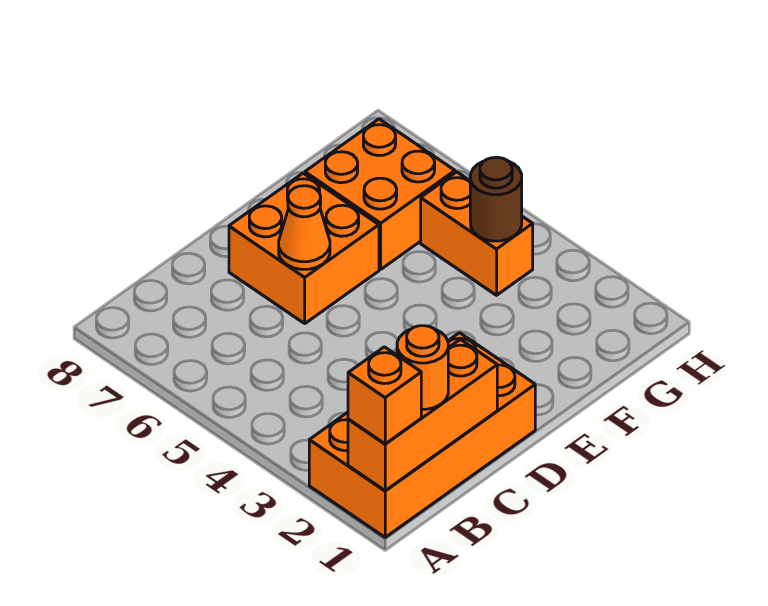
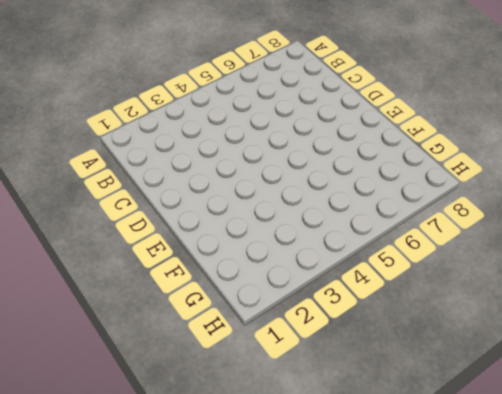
none -> orange 2x4 brick [309,333,535,537]
none -> orange 2x2 brick [229,173,379,323]

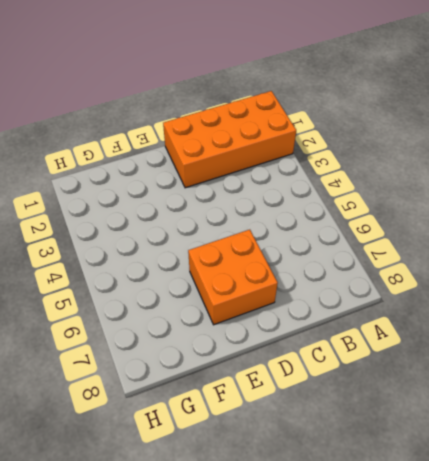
none -> orange 2x2 brick [305,119,455,269]
none -> orange 1x2 brick [421,172,533,295]

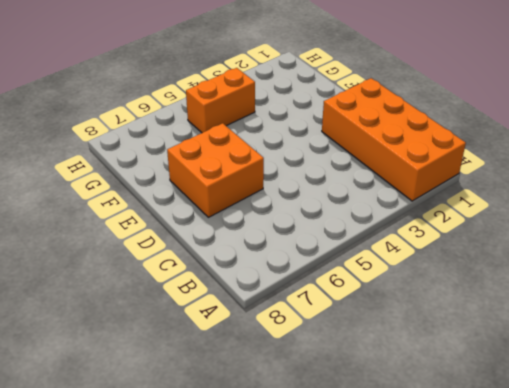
none -> orange 2x2 brick [305,119,455,269]
none -> orange 1x3 brick [348,339,497,491]

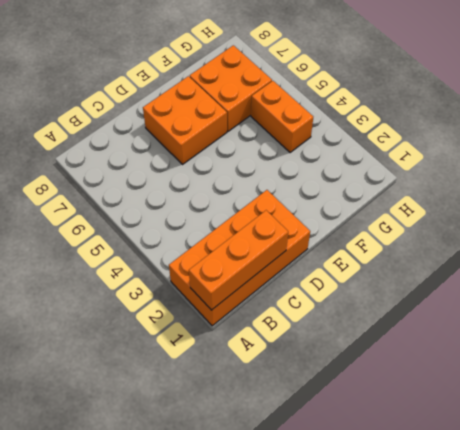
none -> orange 1x1 cone [279,186,330,269]
none -> brown 1x1 round brick [470,157,522,241]

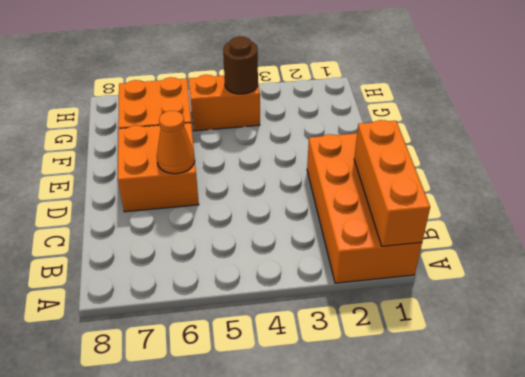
none -> orange 1x1 brick [348,347,421,444]
none -> orange 1x1 round brick [397,326,448,409]

